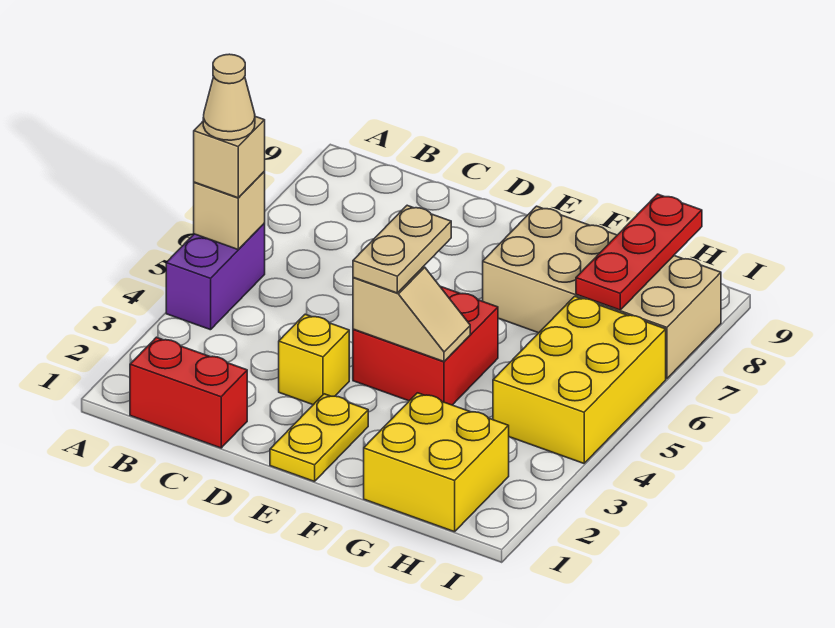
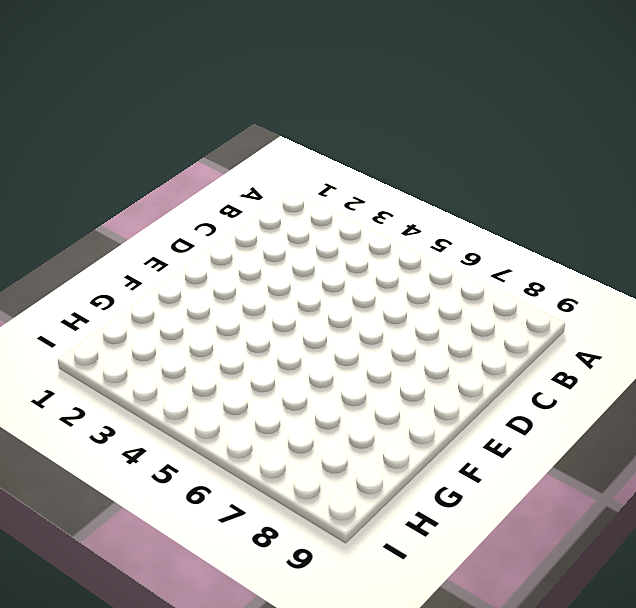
none -> purple 1x2 brick [166,224,265,330]
none -> red 1x2 brick [130,337,247,448]
none -> yellow 1x1 brick [279,314,349,405]

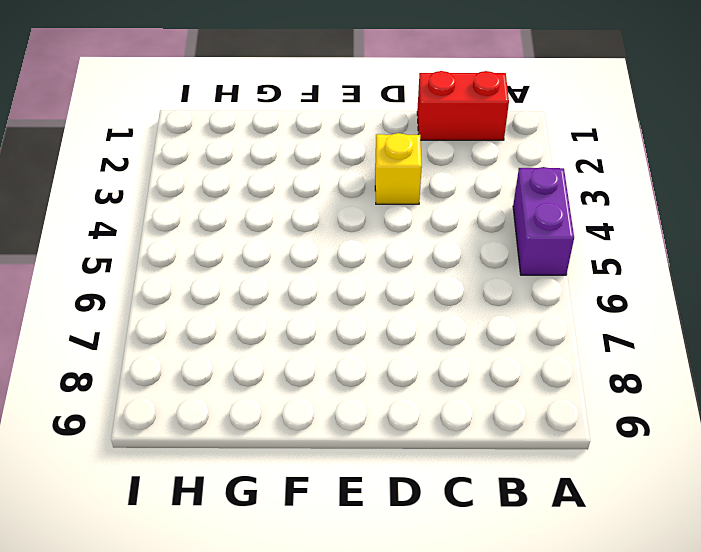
none -> yellow 1x2 plate [270,394,368,482]
none -> red 2x2 brick [353,286,498,405]
none -> tan 2x4 brick [483,206,721,379]

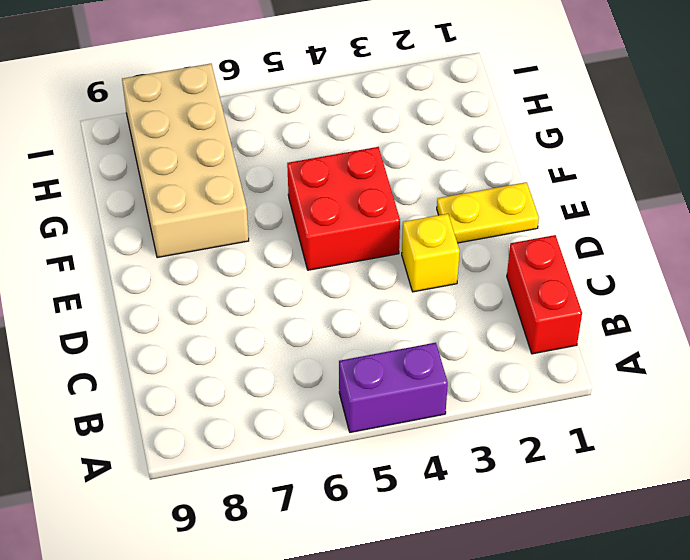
none -> yellow 2x2 brick [364,393,509,532]
none -> yellow 2x3 brick [493,296,666,463]
none -> tan 1x1 brick [194,172,265,249]

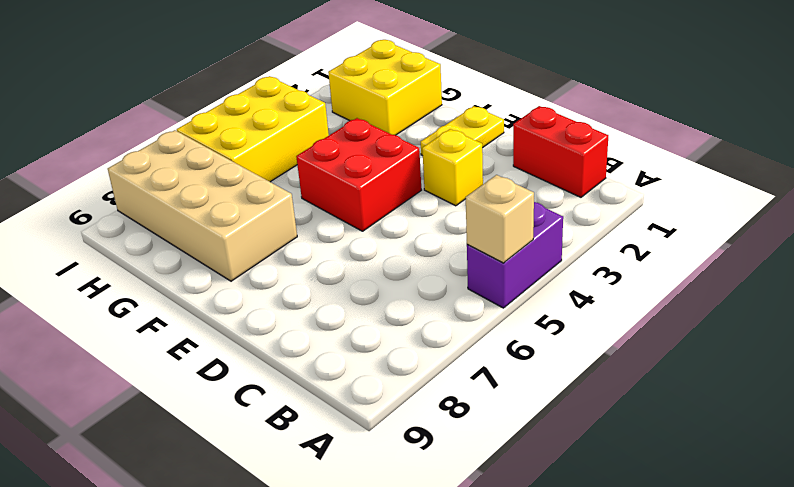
none -> tan 1x2 slope [353,267,470,361]
none -> red 1x3 plate [576,194,702,310]
none -> tan 1x1 brick [194,116,265,198]

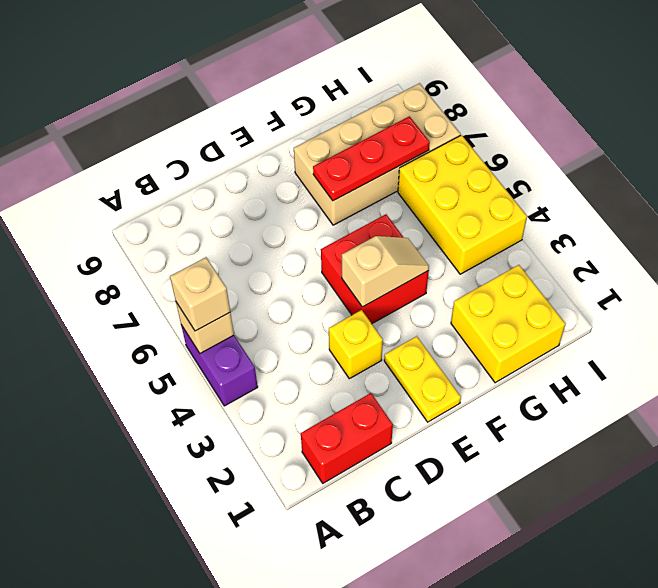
red 1x3 plate [313,116,430,201] -> red 1x3 plate turned to [576,194,702,310]
none -> tan 1x2 plate [353,205,451,293]
none -> tan 1x1 cone [203,54,255,140]

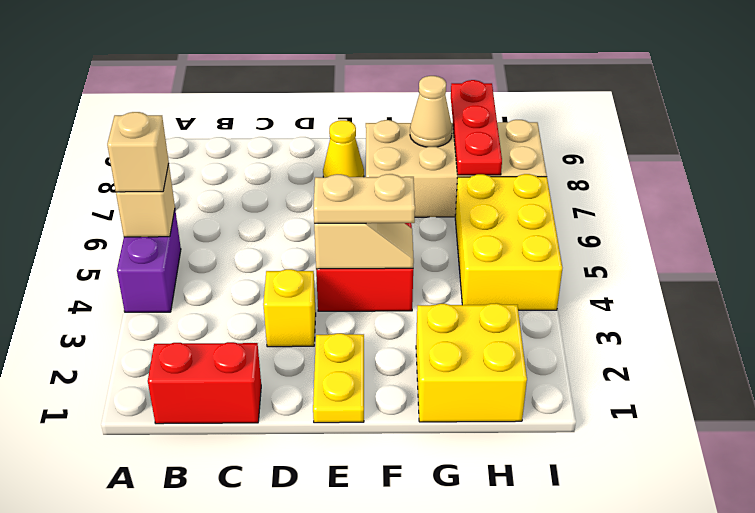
tan 1x2 plate [313,174,415,223] -> tan 1x2 plate turned to [353,205,451,293]
yellow 1x1 cone [323,120,364,177] -> none
tan 1x1 cone [410,76,452,147] -> tan 1x1 cone moved to [203,54,255,140]

